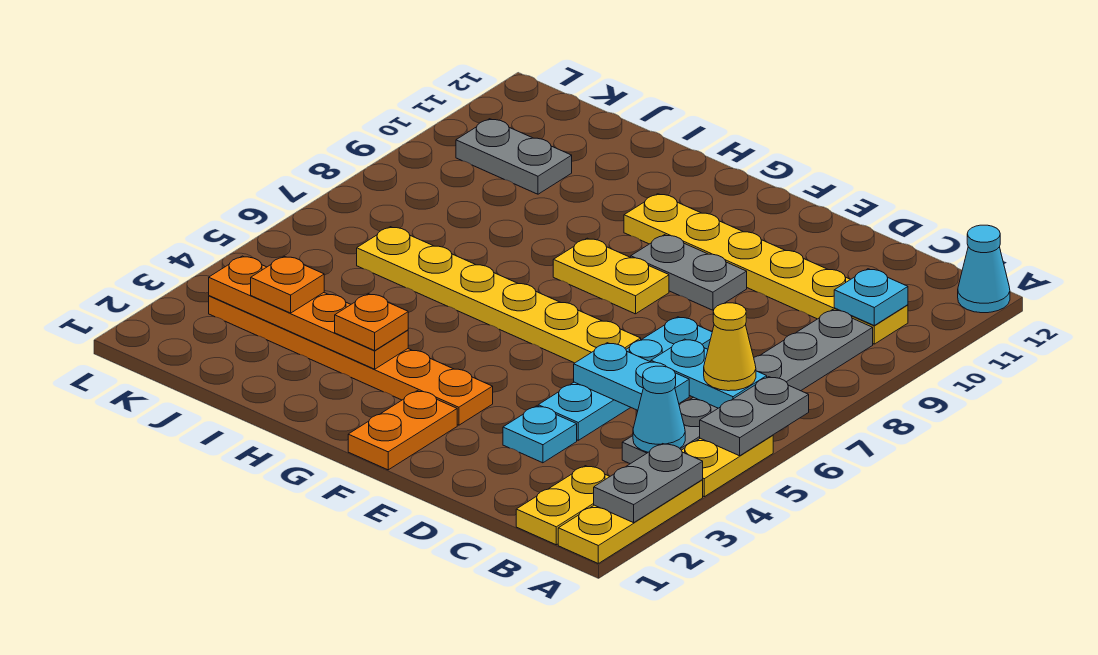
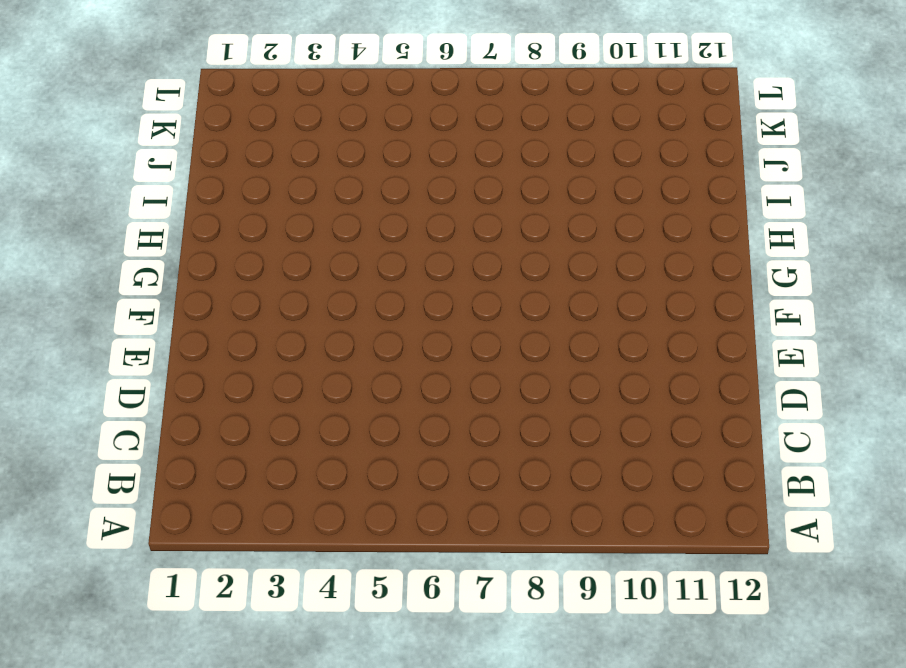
none -> yellow 1x3 plate [558,480,703,563]
none -> yellow 1x2 plate [682,435,773,497]
none -> cyan 1x1 cone [958,225,1010,313]

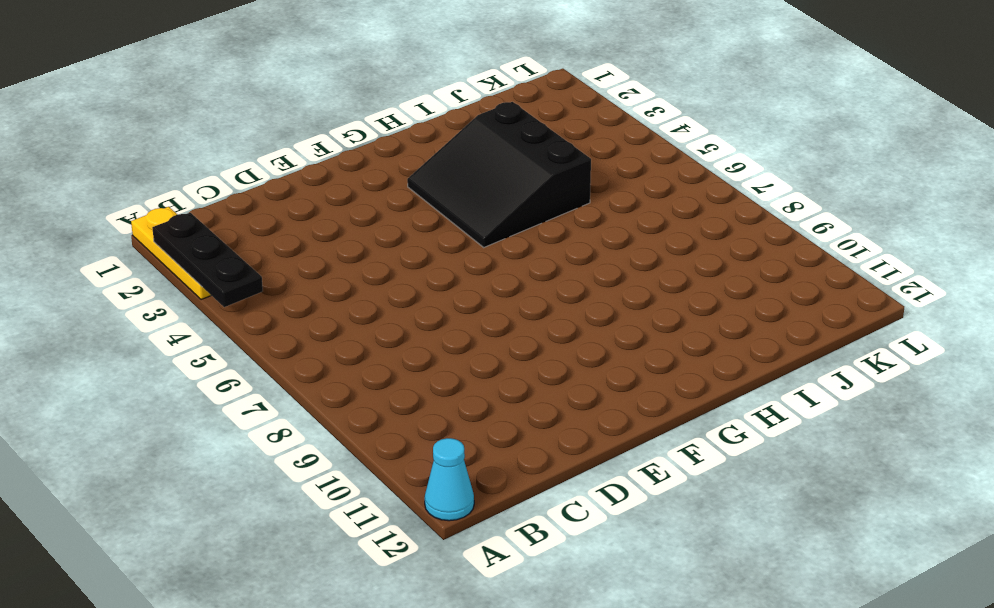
black 1x3 plate [152,213,263,307] -> grey 1x2 plate [594,444,703,523]
black 3x3 slope [407,102,591,247] -> orange 1x6 plate [209,296,493,425]
none -> yellow 1x2 plate [682,435,773,497]
none -> yellow 1x2 plate [516,466,610,545]
none -> grey 1x6 plate [622,310,873,464]

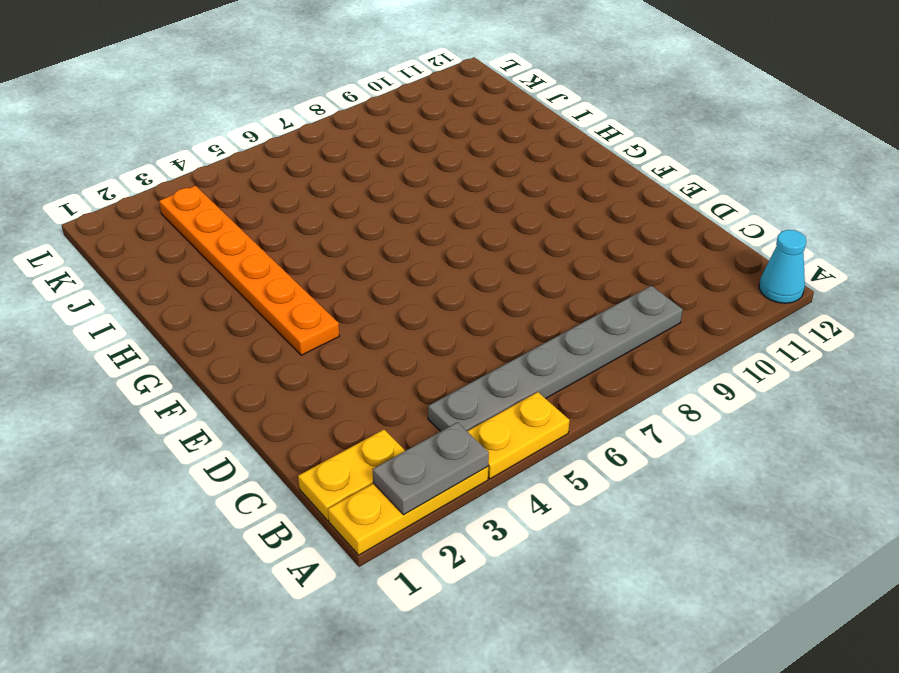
none -> yellow 1x6 plate [624,194,908,344]
none -> cyan 1x1 plate [503,406,577,463]
none -> cyan 1x4 plate [538,317,712,440]

